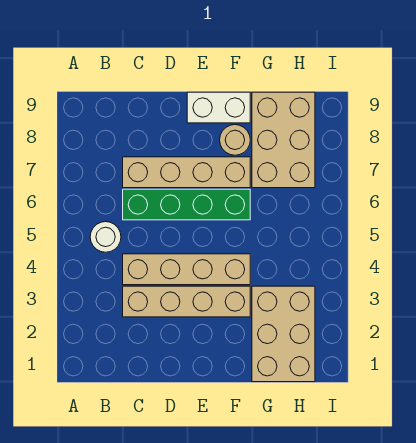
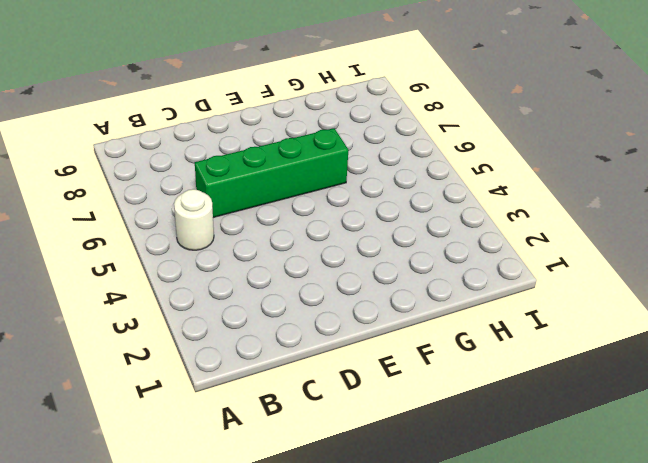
none -> tan 1x4 brick [123,286,250,317]
none -> tan 1x4 brick [123,254,250,285]

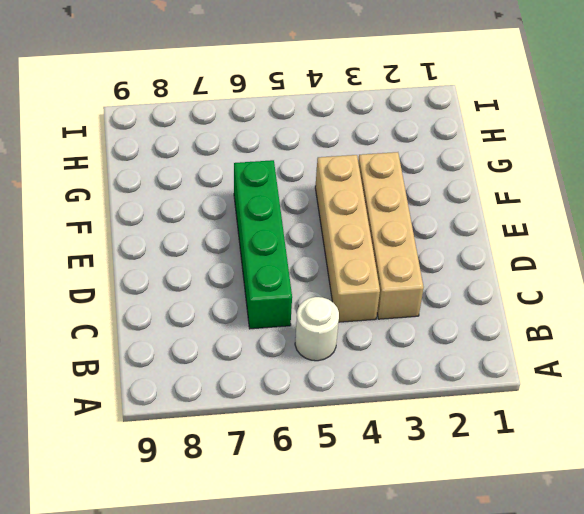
none -> tan 1x4 brick [123,157,250,188]
none -> white 1x2 brick [187,92,250,123]

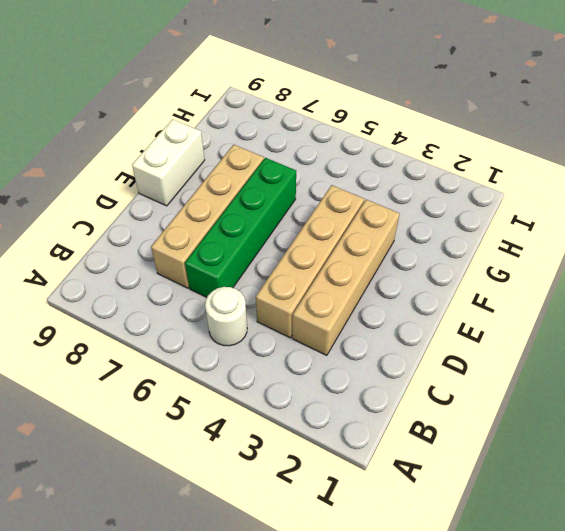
none -> tan 1x1 round brick [220,125,250,155]
none -> tan 2x3 brick [252,286,315,382]

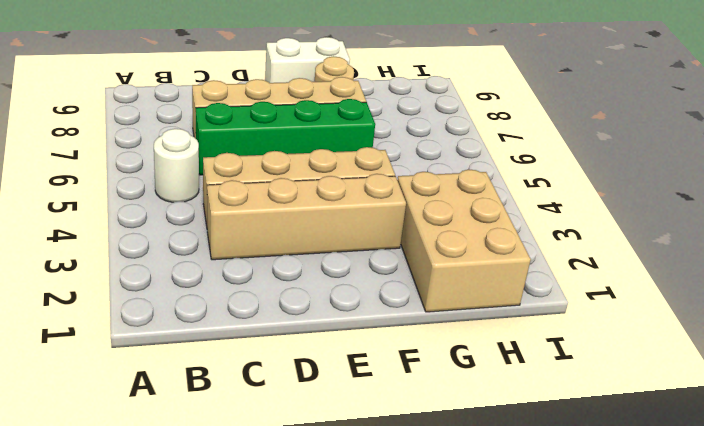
none -> tan 2x3 brick [252,92,315,188]

